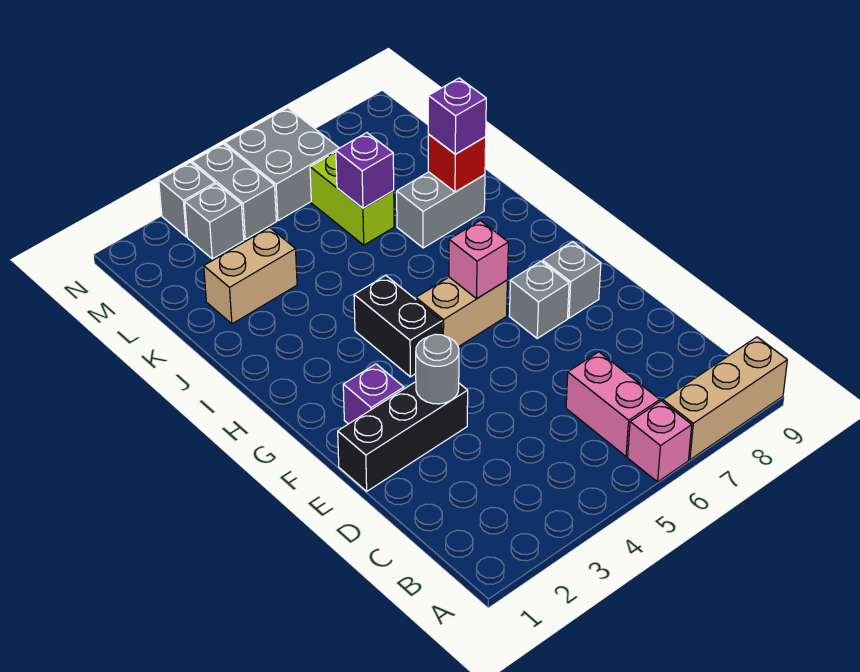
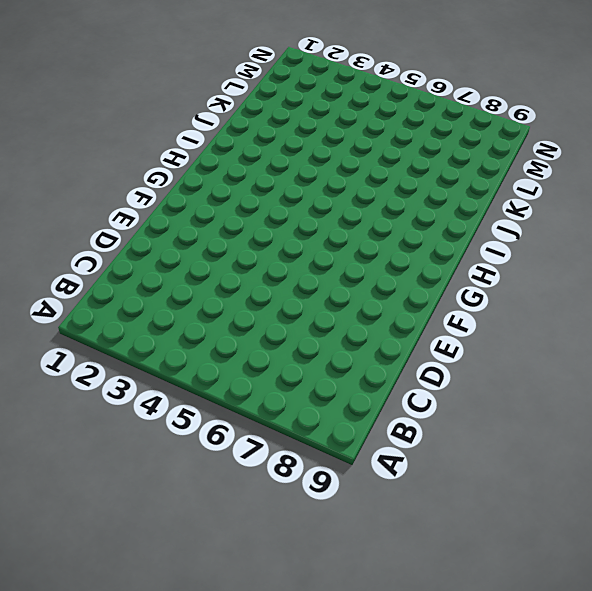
none -> pink 1x1 brick [628,401,692,482]
none -> tan 1x3 brick [663,337,787,460]
none -> pink 1x2 brick [566,352,660,457]

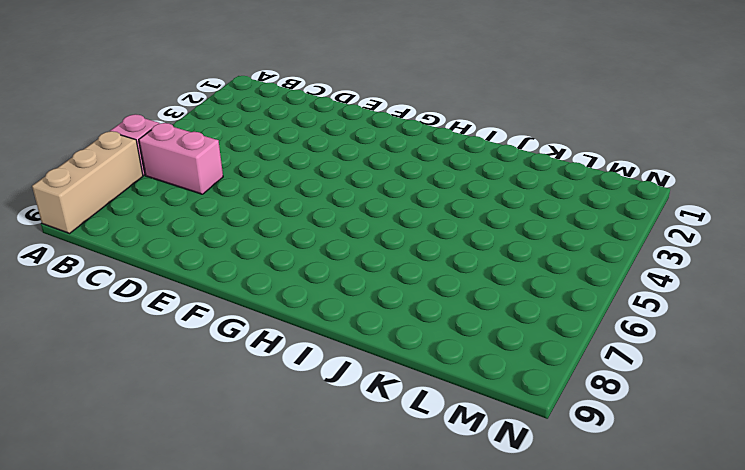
none -> black 1x3 brick [338,382,468,491]
none -> purple 1x1 brick [343,364,404,424]
none -> grey 1x1 brick [509,261,569,338]

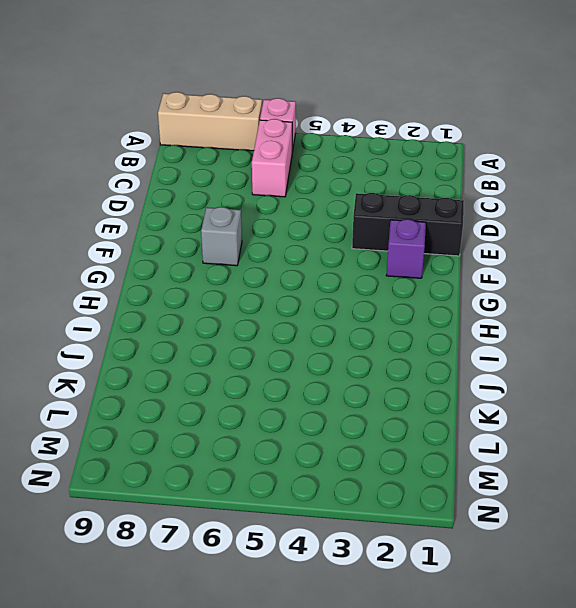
none -> grey 1x1 brick [542,241,601,318]
none -> black 1x2 brick [354,275,442,377]
none -> tan 1x2 brick [416,277,507,347]

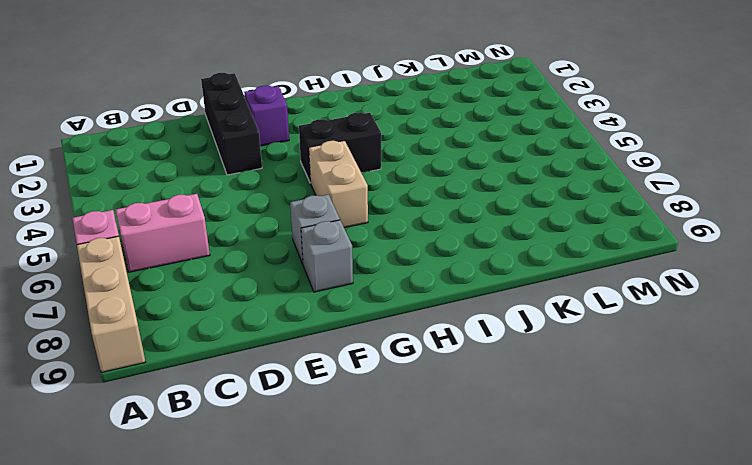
none -> grey 1x2 brick [397,172,485,248]
none -> tan 1x2 brick [204,227,297,324]
none -> lime 1x2 brick [310,152,394,245]

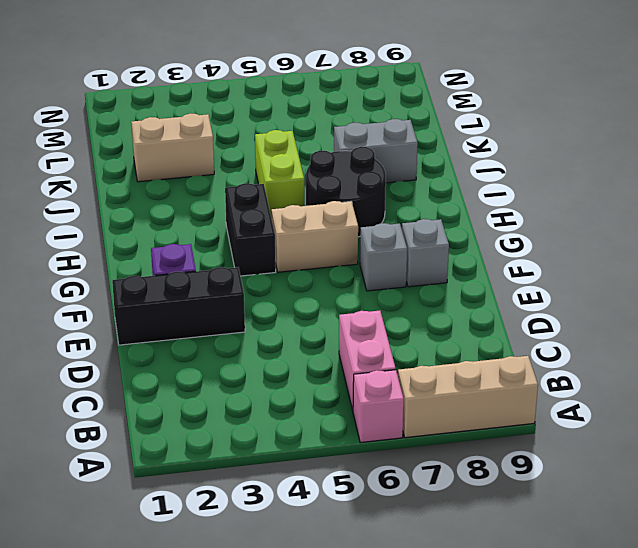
black 2x2 round brick [306,147,386,237] -> none
lime 1x2 brick [255,130,304,218] -> lime 1x2 brick moved to [310,152,394,245]
none -> grey 1x1 brick [185,184,244,259]
none -> grey 1x2 brick [192,144,276,240]
none -> grey 2x2 brick [225,108,339,221]

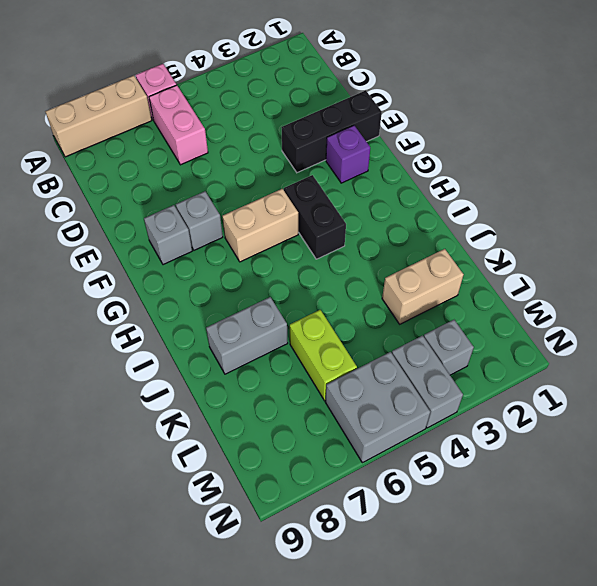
none -> grey 1x1 brick [159,162,215,237]
none -> grey 1x1 round brick [416,334,459,404]
none -> pink 1x1 brick [449,221,508,299]

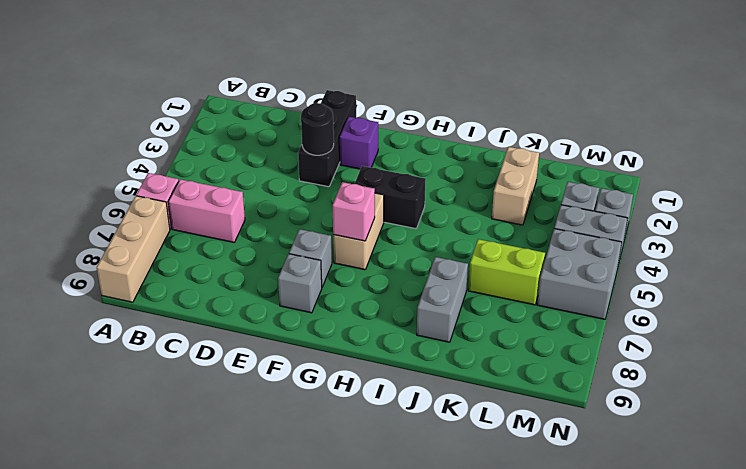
black 1x1 round brick [301,103,334,155] -> grey 1x1 round brick [416,334,459,404]
none -> red 1x1 brick [428,135,486,192]
none -> purple 1x1 brick [336,133,394,208]
none -> purple 1x1 brick [428,78,486,154]

